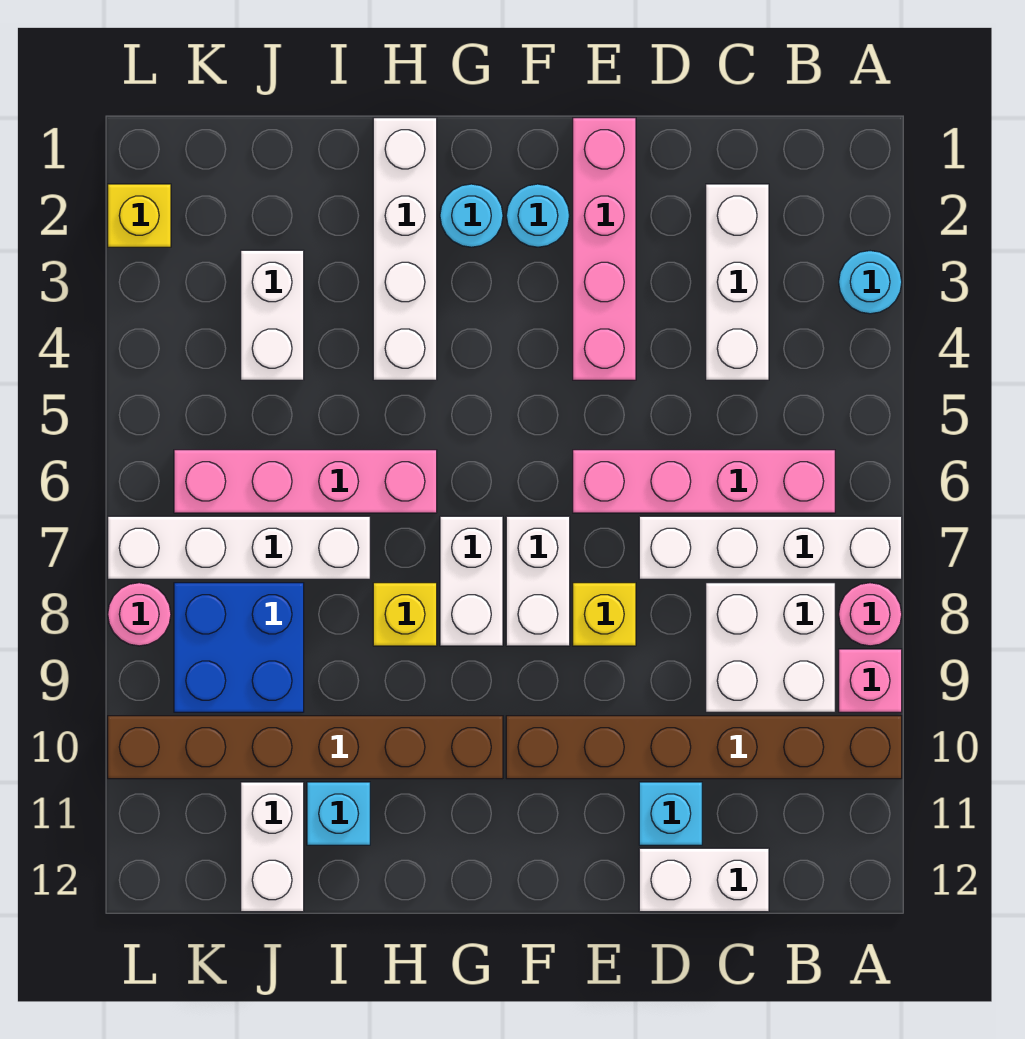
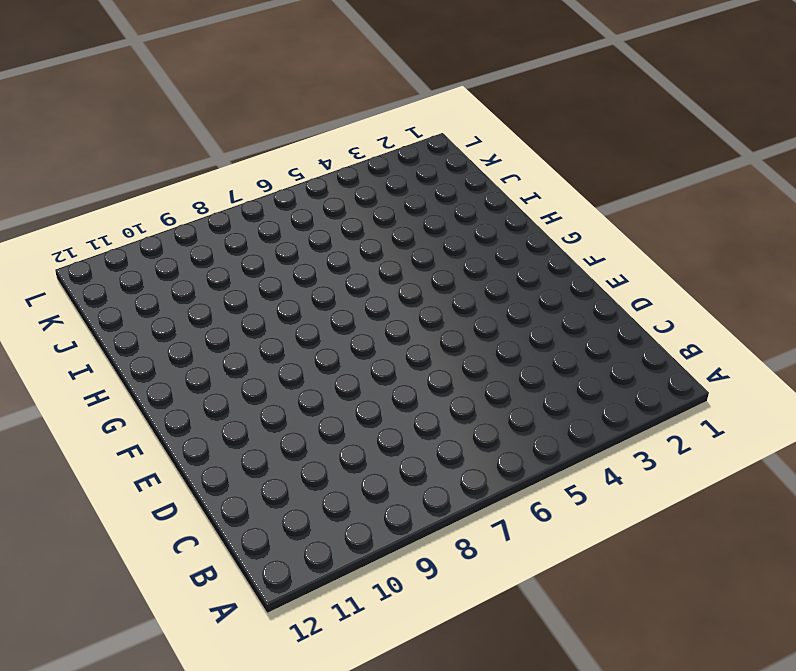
none -> cyan 1x1 round brick [839,251,902,314]
none -> white 1x4 brick [639,516,902,579]
none -> pink 1x1 round brick [839,583,902,646]

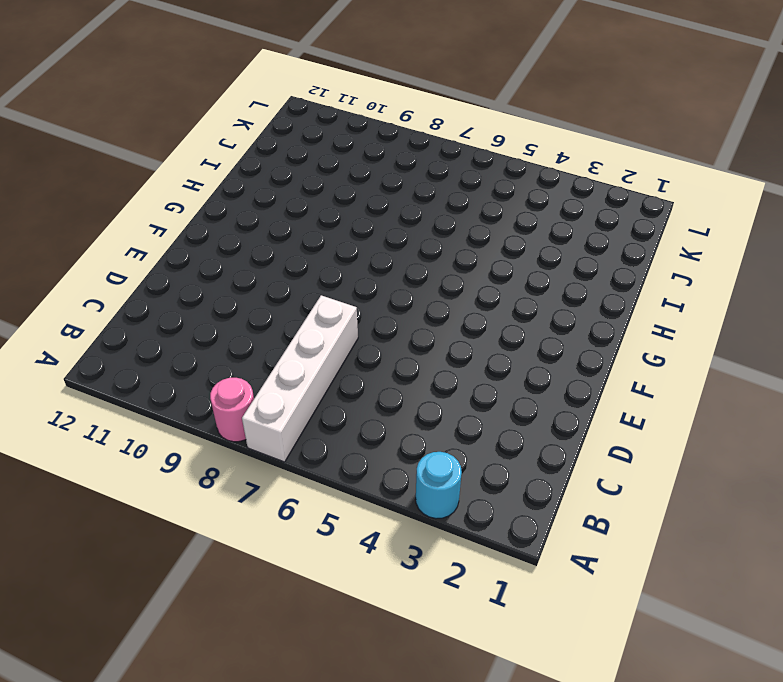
none -> pink 1x1 brick [839,649,902,712]
none -> brown 1x6 brick [506,716,902,779]
none -> pink 1x4 brick [573,450,835,513]

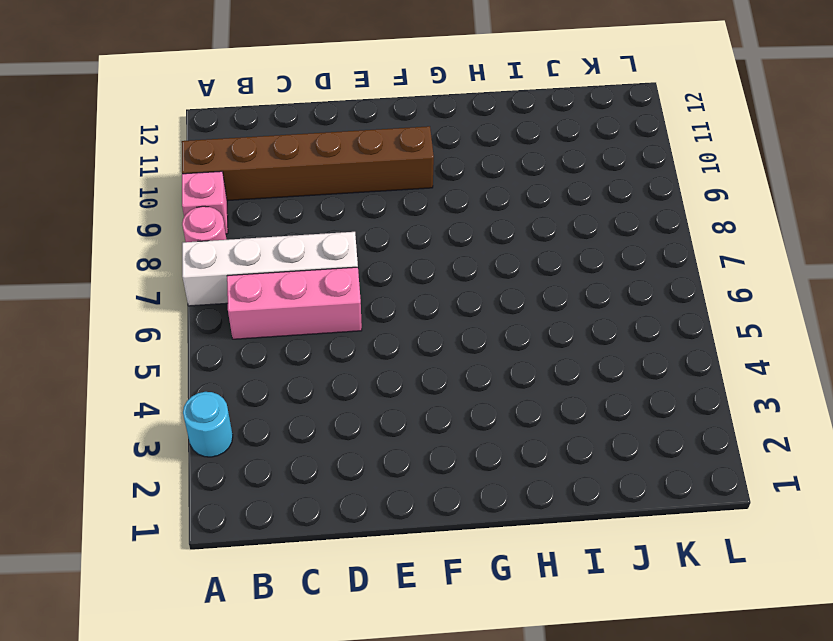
pink 1x3 brick [227,267,362,339] -> pink 1x4 brick [573,450,835,513]
none -> white 2x2 brick [706,583,835,712]
none -> white 1x3 brick [706,184,769,380]
none -> white 1x2 brick [639,848,769,912]

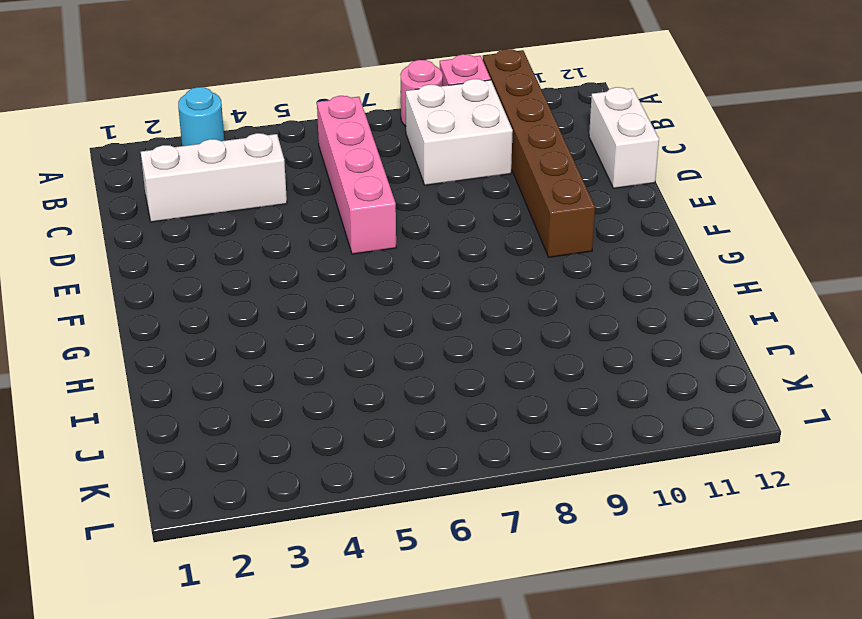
none -> white 1x4 brick [639,516,902,579]
none -> cyan 1x1 brick [639,782,702,845]
none -> pink 1x4 brick [573,118,636,380]

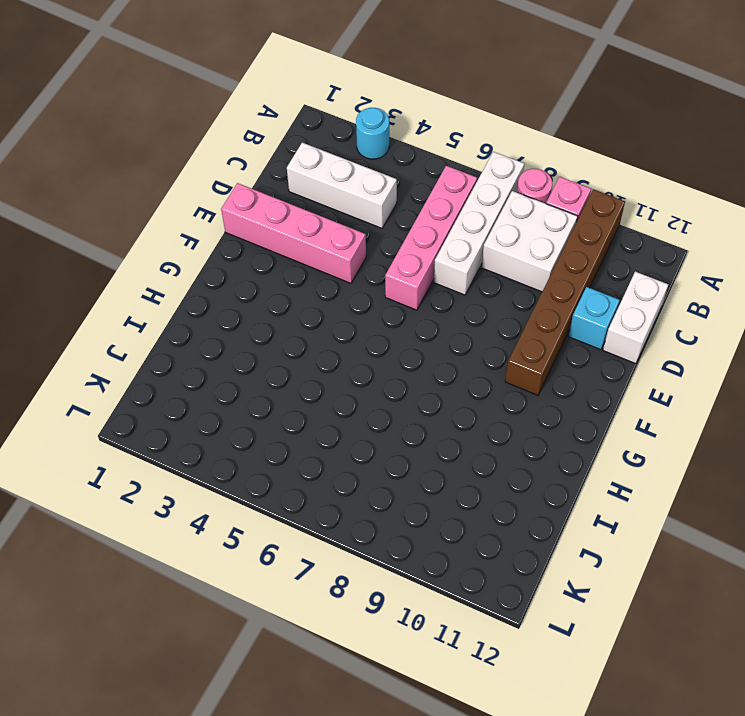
none -> yellow 1x1 brick [573,583,636,646]
none -> cyan 1x1 round brick [506,184,570,247]
none -> white 1x2 brick [506,516,570,646]

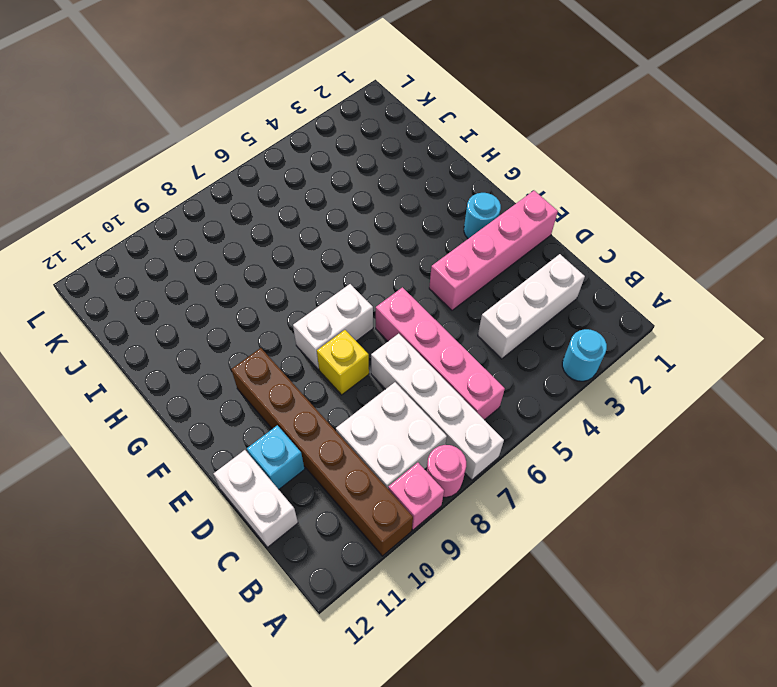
none -> cyan 1x1 round brick [440,184,503,247]
none -> white 1x2 brick [440,516,503,646]
none -> brown 1x6 brick [108,716,503,779]

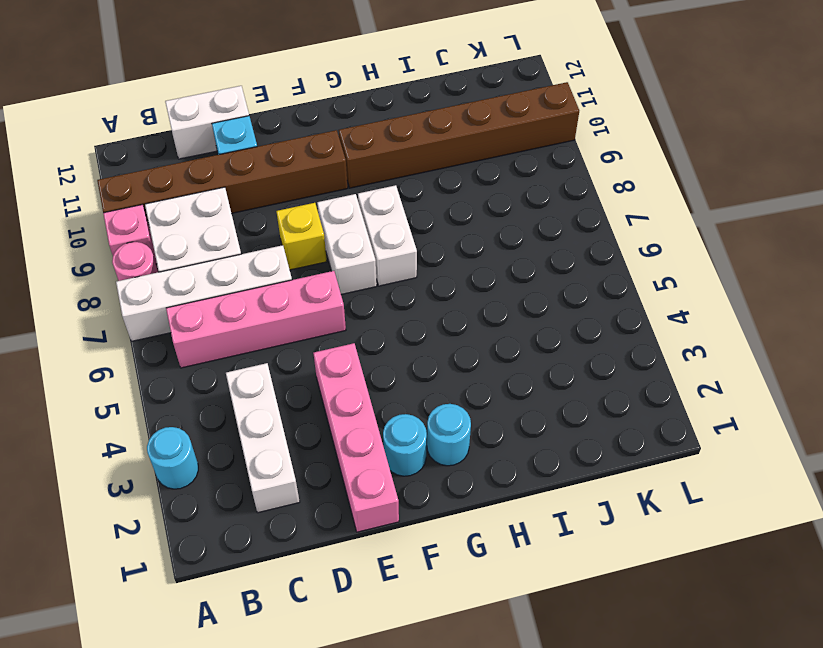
none -> white 1x4 brick [373,118,437,380]
none -> pink 1x4 brick [174,450,437,513]
none -> yellow 1x1 brick [373,583,437,646]

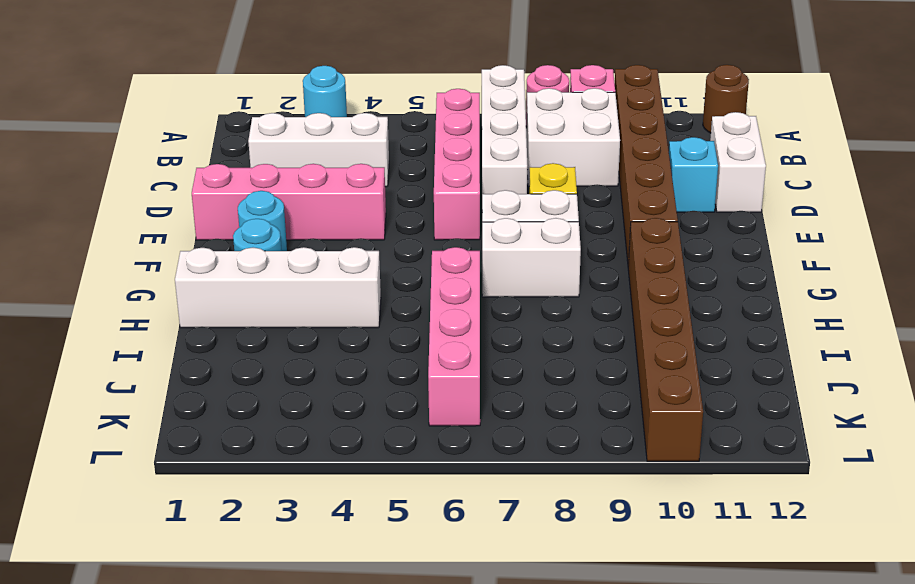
brown 1x1 round brick [703,65,749,133] -> none
none -> yellow 1x1 brick [373,583,437,646]
none -> white 1x4 brick [108,516,370,579]
none -> cyan 1x1 brick [307,782,370,845]

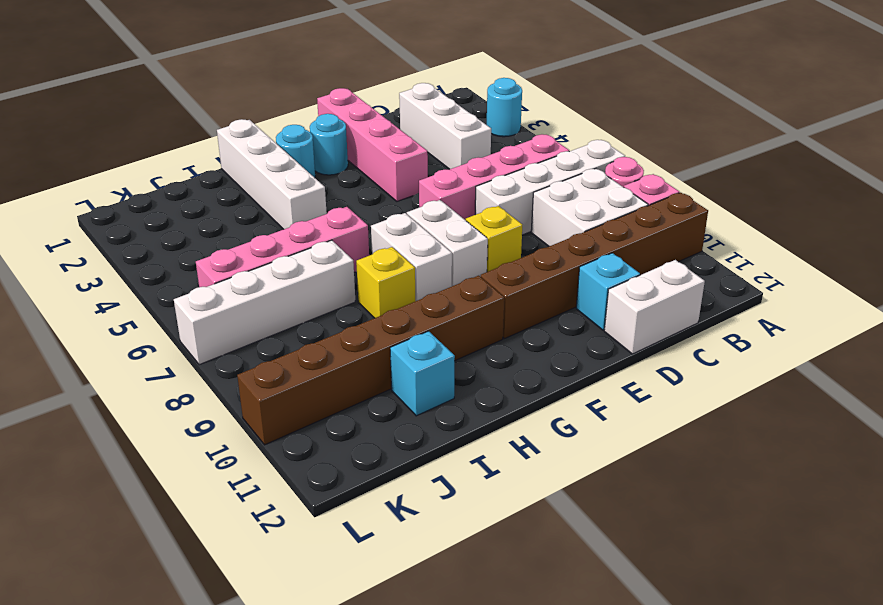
none -> white 1x2 brick [241,250,304,380]
none -> blue 2x2 brick [174,583,304,712]
none -> white 1x2 brick [241,782,304,912]

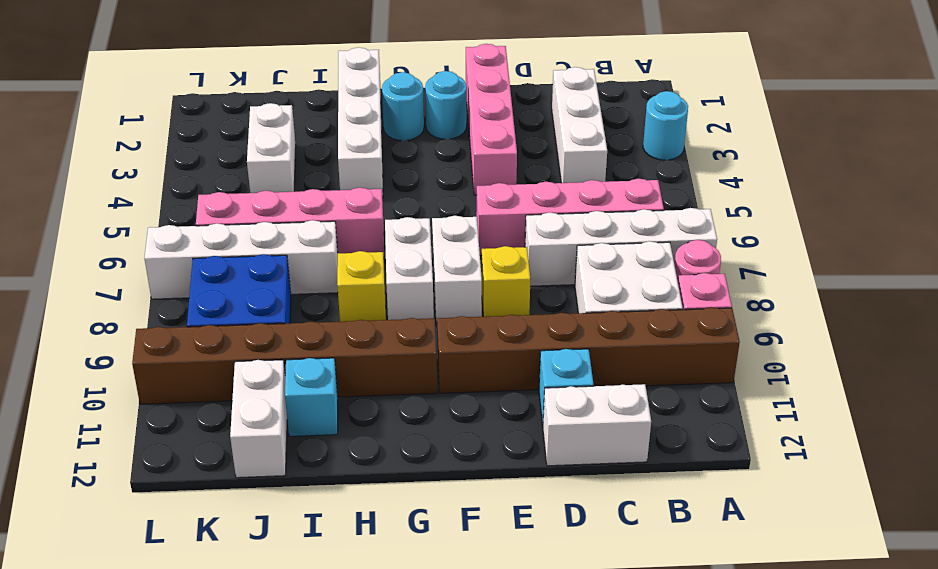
none -> yellow 1x1 brick [108,184,171,247]
none -> pink 1x1 round brick [108,583,171,646]

